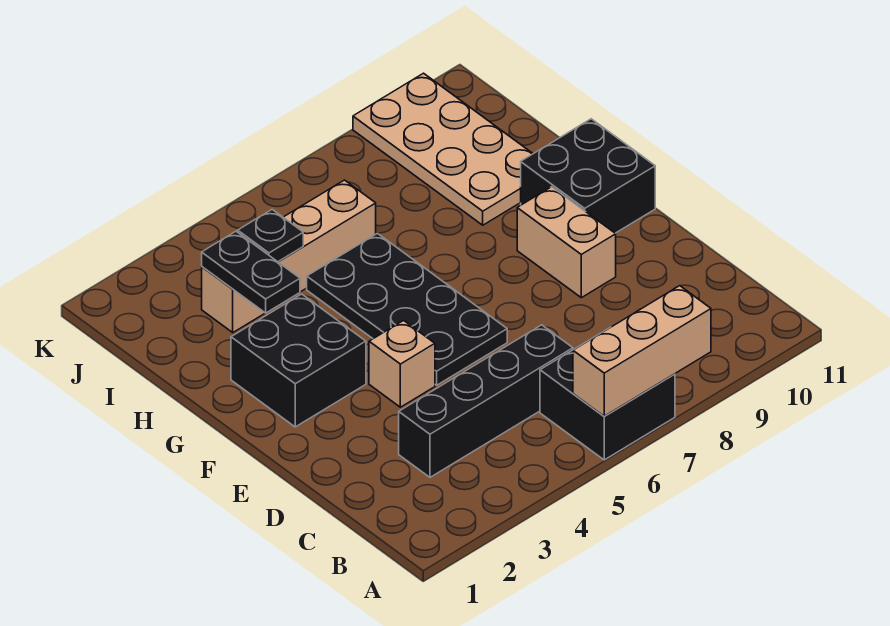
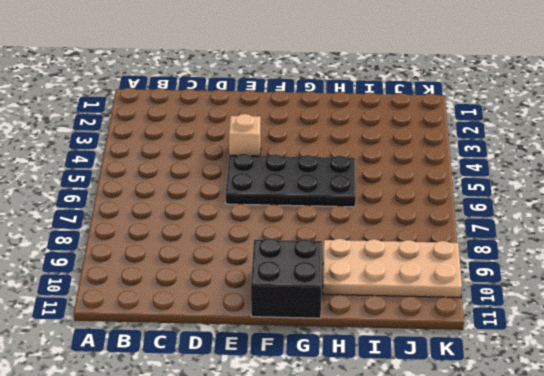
none -> black 2x2 brick [540,331,675,460]
none -> black 1x4 brick [399,325,573,477]
none -> tan 1x2 brick [517,187,616,298]

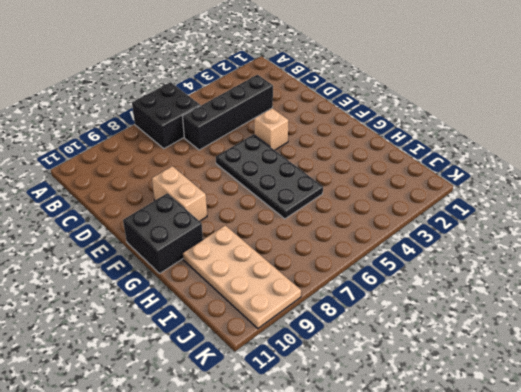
none -> black 2x2 brick [231,294,366,427]
none -> tan 1x4 brick [202,180,376,333]
none -> tan 1x3 brick [573,286,711,416]

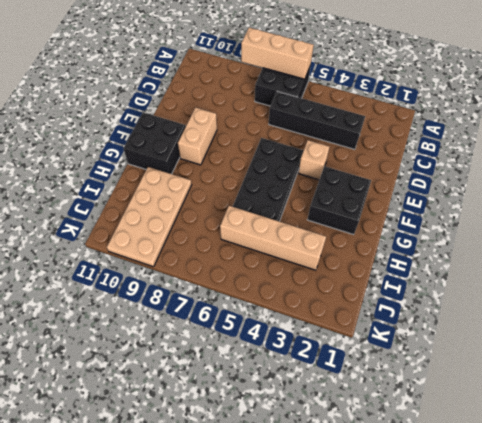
none -> black 1x2 plate [202,231,300,313]
none -> black 1x1 plate [238,210,303,262]

